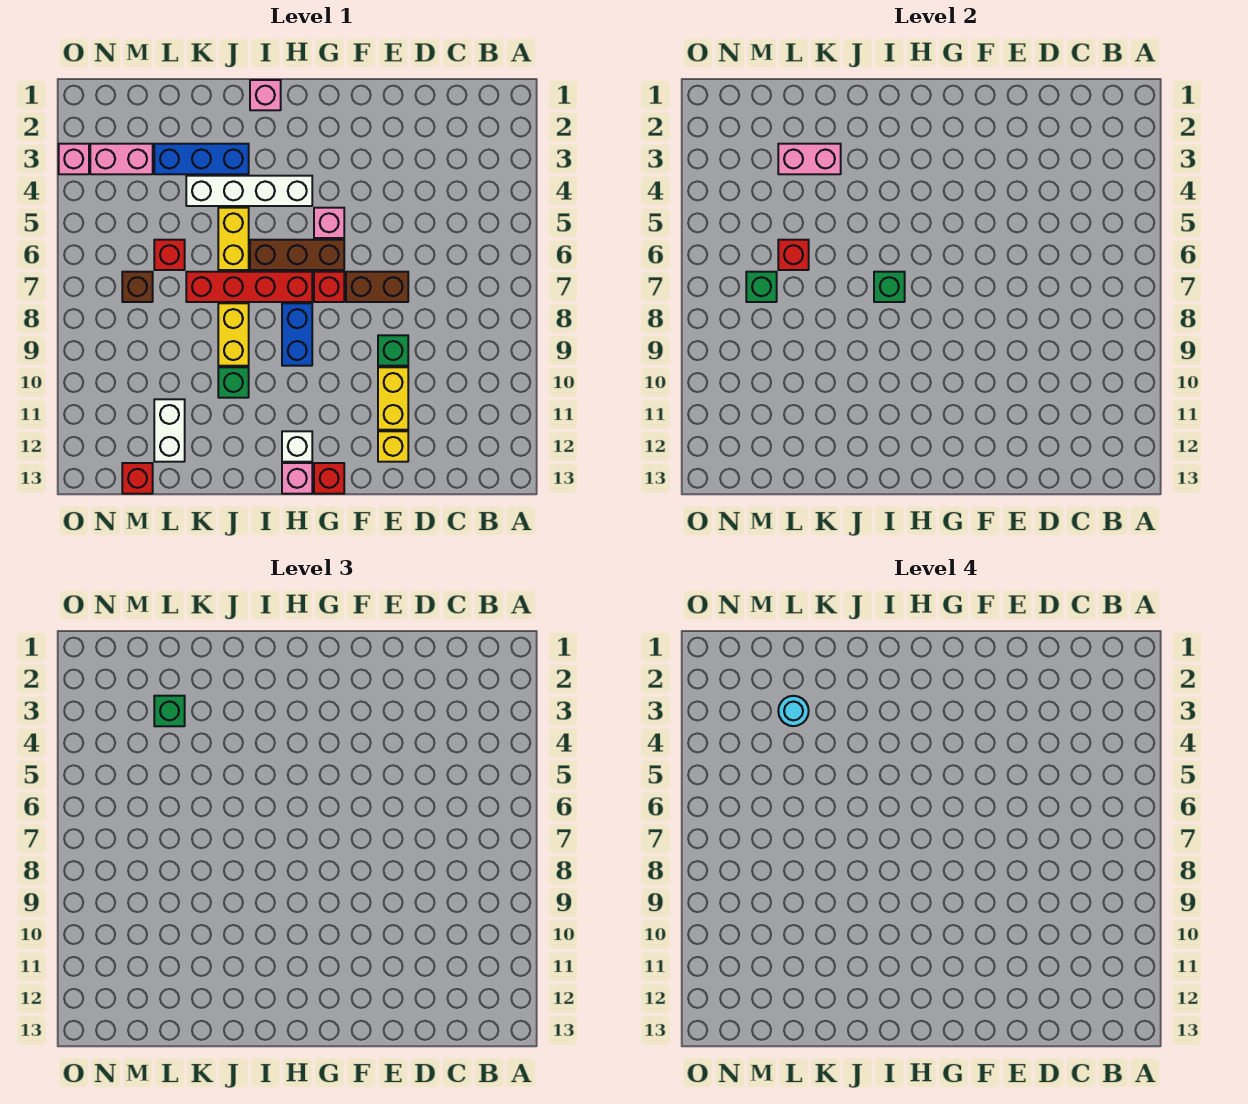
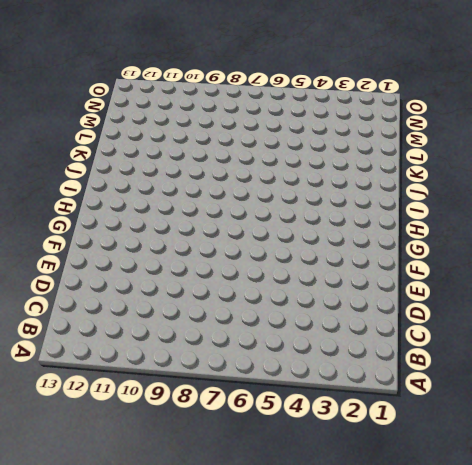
none -> brown 1x2 brick [346,272,408,302]
none -> green 1x1 brick [378,335,408,366]
none -> yellow 1x2 brick [378,367,408,430]
none -> yellow 1x1 brick [378,431,408,462]

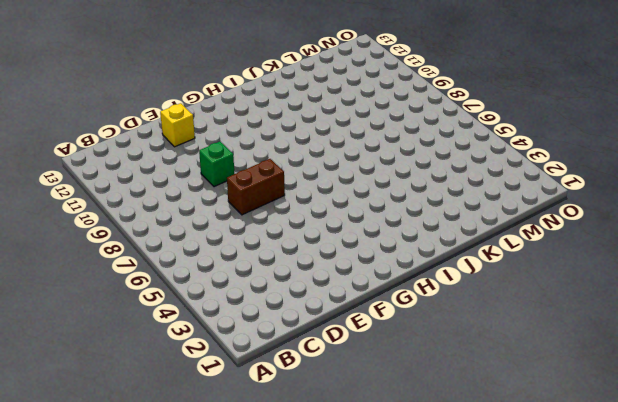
none -> yellow 1x2 brick [378,367,408,430]
none -> pink 1x1 brick [314,208,344,238]
none -> brown 1x3 brick [250,240,344,270]
none -> red 1x1 brick [314,272,344,302]

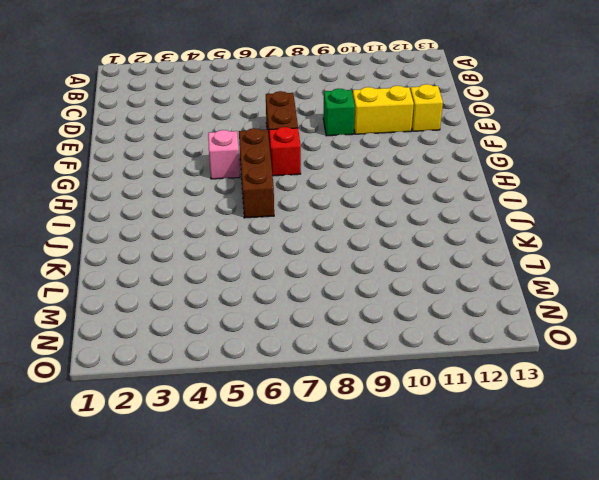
none -> red 1x1 brick [314,463,344,494]
none -> white 1x4 brick [186,176,312,206]
none -> red 1x4 brick [186,272,312,302]
none -> blue 1x2 brick [282,303,312,366]

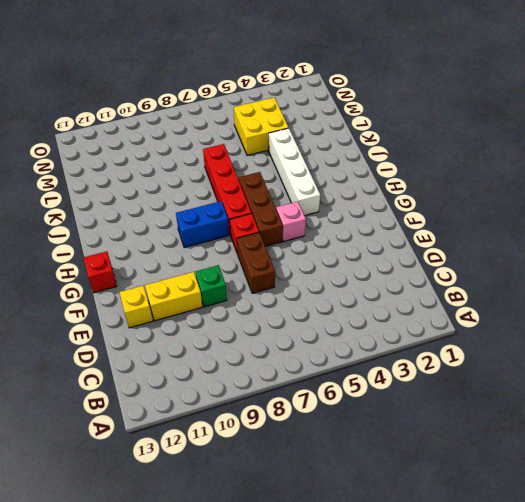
yellow 2x2 brick [234,98,289,155] -> none
none -> white 1x1 brick [282,431,312,462]
none -> pink 1x1 brick [282,463,312,494]
none -> pink 1x1 brick [250,80,281,110]
none -> blue 1x3 brick [154,144,249,174]

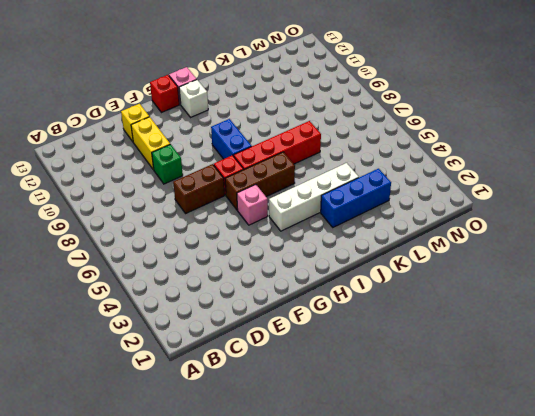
none -> pink 1x1 brick [250,80,281,110]
none -> yellow 1x2 brick [218,208,249,270]
none -> yellow 1x2 brick [218,303,249,366]
none -> green 1x1 brick [218,367,249,398]

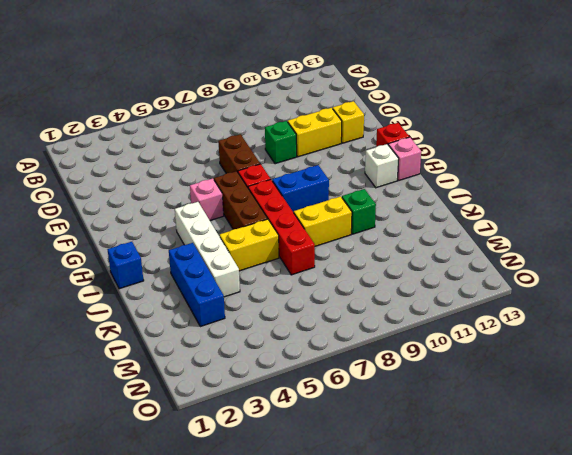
blue 1x1 brick [107,242,144,289] -> pink 1x1 brick [250,80,281,110]
none -> red 1x1 brick [154,240,185,270]
none -> white 1x2 brick [154,399,185,462]
none -> pink 1x2 brick [90,144,153,174]
none -> brown 1x1 brick [122,272,153,302]

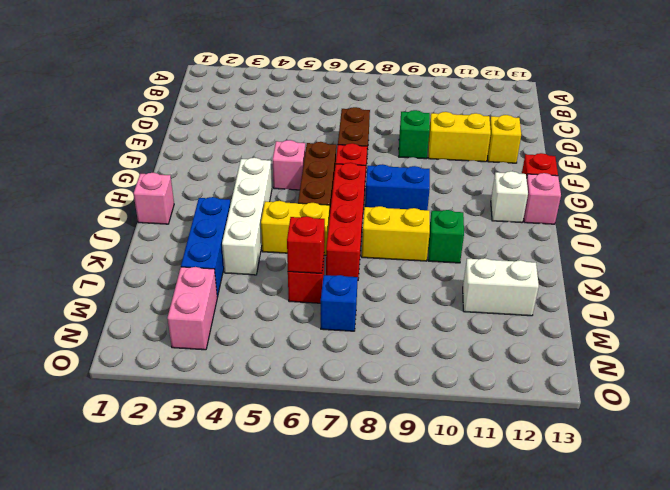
blue 1x1 brick [321,275,358,331] -> brown 1x1 brick [122,272,153,302]
none -> red 1x1 brick [122,463,153,494]
none -> pink 1x1 brick [59,144,89,174]
none -> green 1x1 brick [874,272,905,302]
none -> pink 1x2 brick [778,144,841,174]

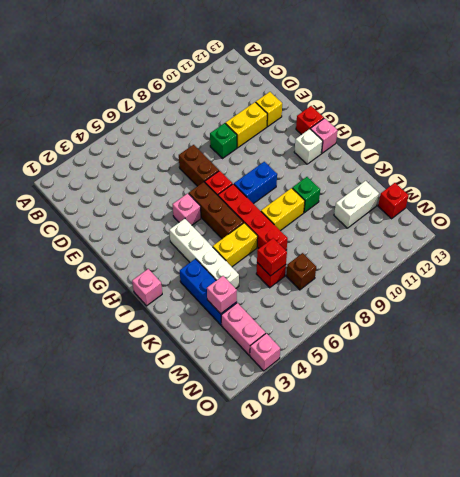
pink 1x1 brick [207,276,237,314] -> pink 1x2 brick [778,144,841,174]
none -> green 1x1 brick [874,272,905,302]
none -> green 1x1 brick [746,272,777,302]
none -> green 1x1 brick [154,696,185,726]
none -> cyan 1x1 round brick [778,696,809,726]

